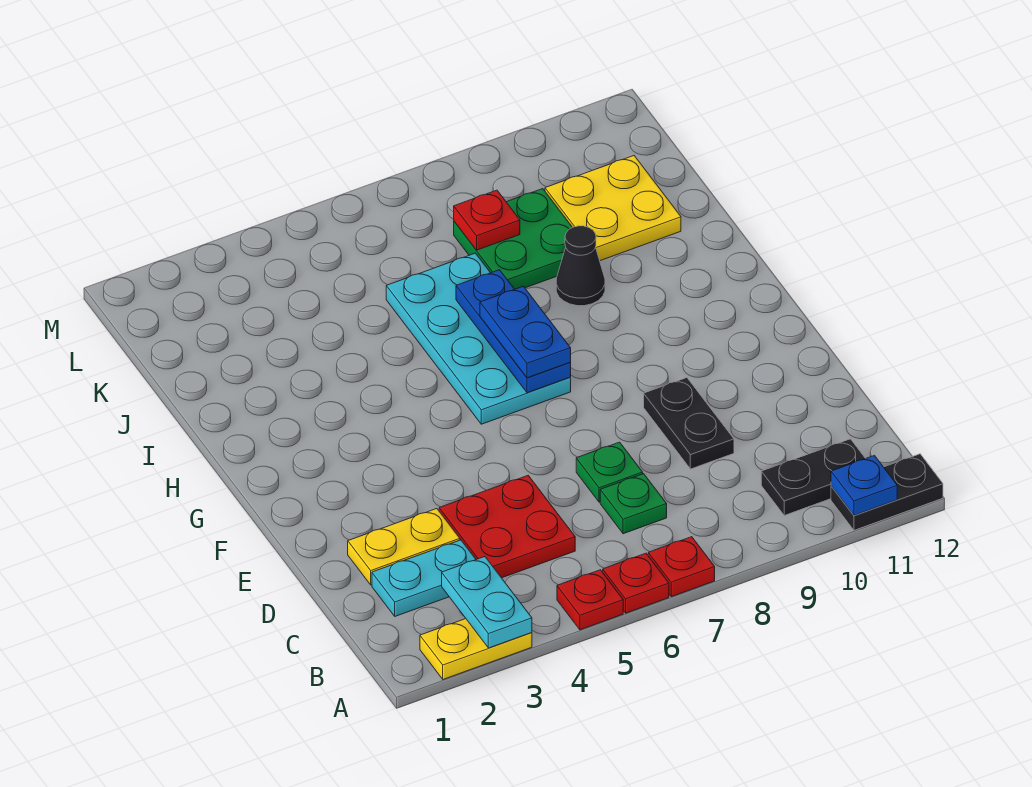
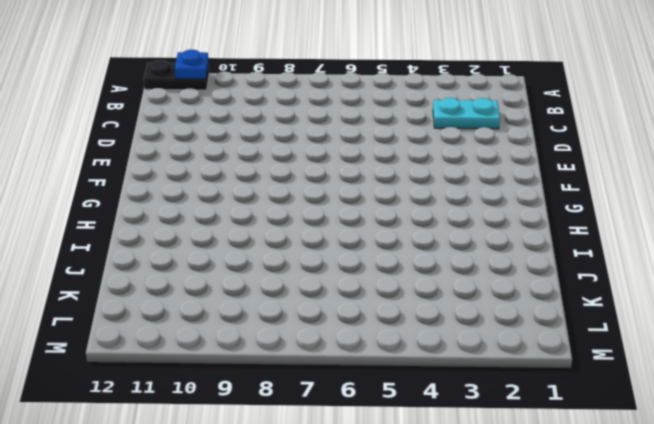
none -> yellow 1x2 plate [420,619,532,679]
none -> red 1x1 plate [557,570,623,630]
none -> red 1x1 plate [603,553,669,613]

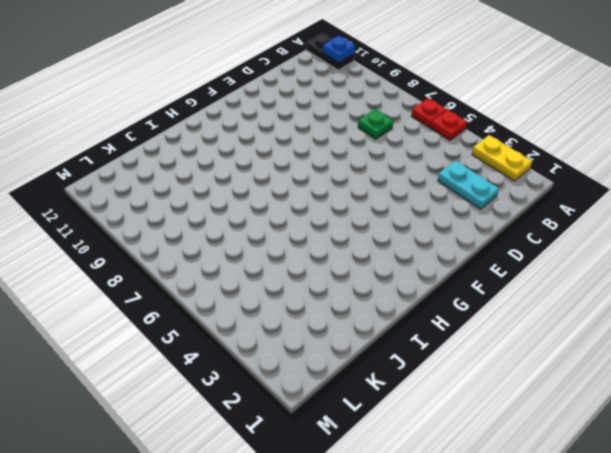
none -> red 1x1 plate [648,537,715,597]
none -> black 1x2 plate [761,439,866,515]
none -> red 2x2 plate [439,476,575,578]

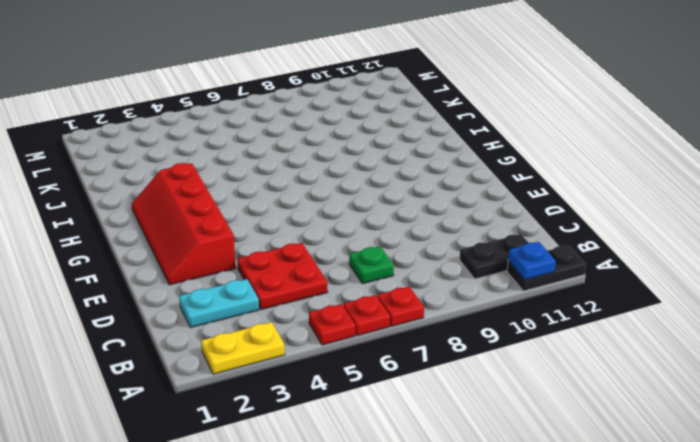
red 2x4 slope [132,163,236,285] -> none
none -> yellow 1x2 plate [348,509,460,585]
none -> green 1x1 plate [576,442,643,502]
none -> black 1x2 plate [644,378,734,469]

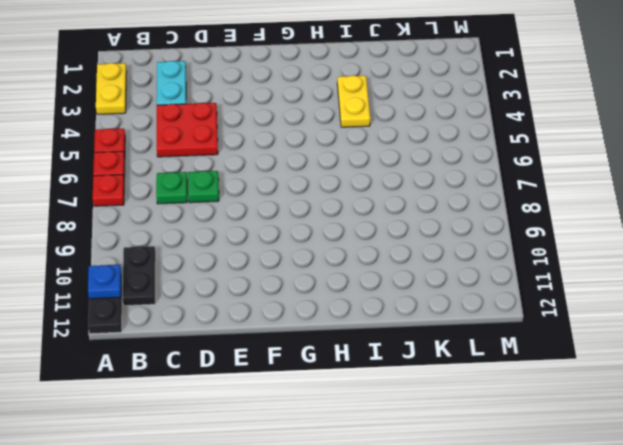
yellow 1x2 plate [337,75,370,127] -> yellow 1x2 plate moved to [348,509,460,585]
none -> black 1x2 plate [644,378,734,469]
none -> cyan 2x4 plate [386,253,571,424]
none -> black 1x1 cone [556,226,605,306]

